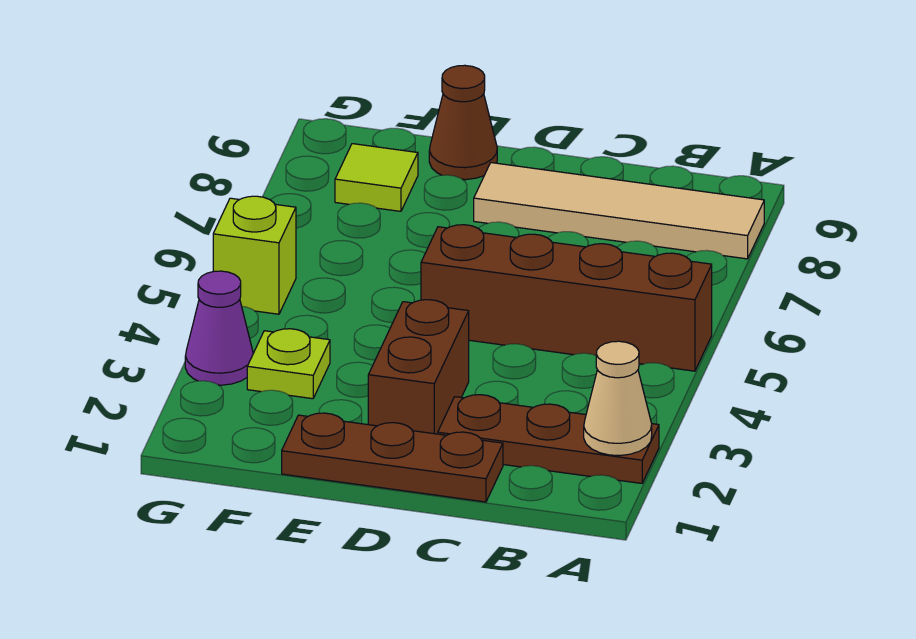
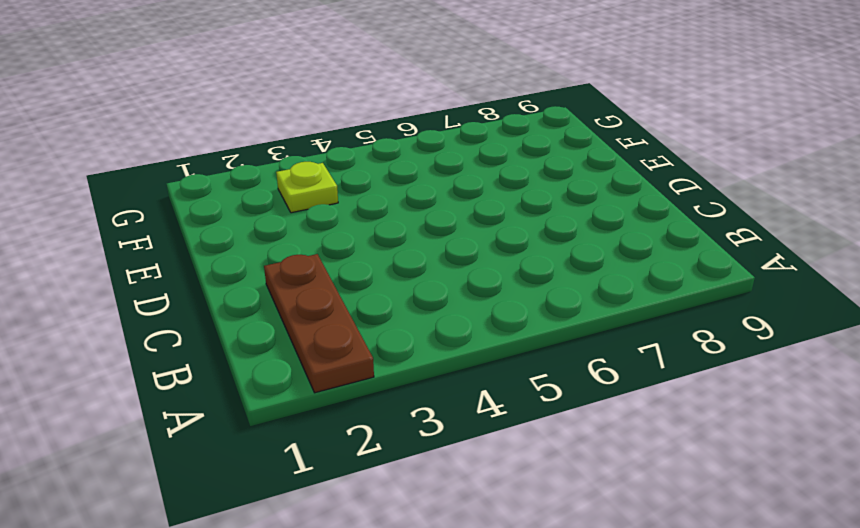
none -> brown 1x4 brick [421,225,712,371]
none -> tan 1x4 tile [474,163,764,259]

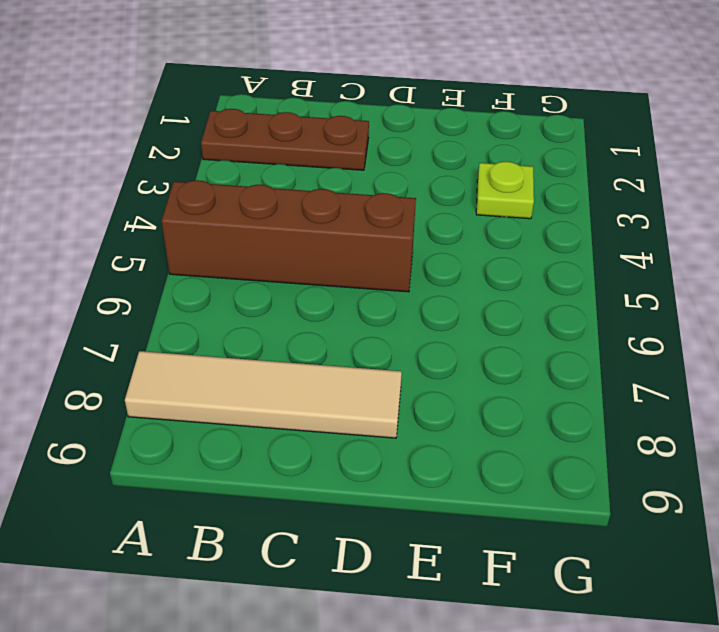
none -> brown 1x3 plate [282,413,503,502]
none -> brown 1x2 brick [368,300,469,434]

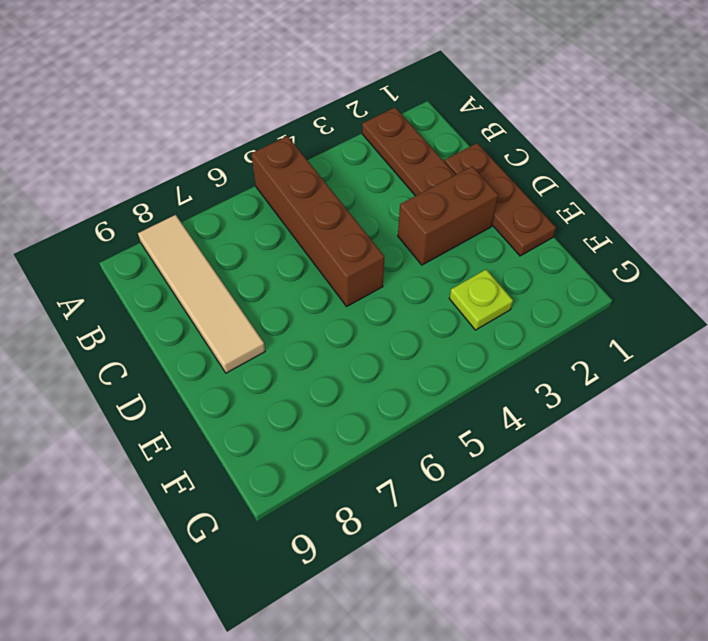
none -> brown 1x1 cone [429,65,497,180]
none -> lime 1x1 tile [335,144,418,211]

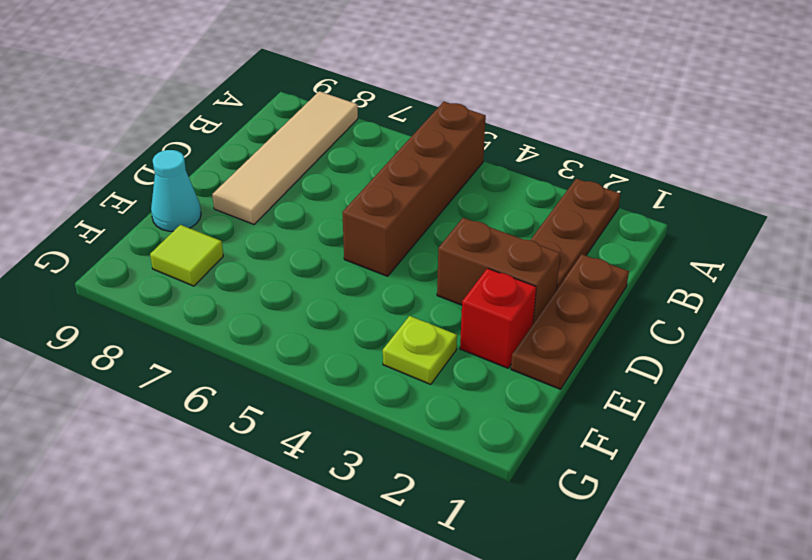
red 1x1 brick [460,268,536,368] -> none
cyan 1x1 cone [151,150,201,231] -> brown 1x1 cone [429,65,497,180]
none -> purple 1x1 cone [185,271,253,385]
none -> lime 1x1 brick [213,196,296,314]

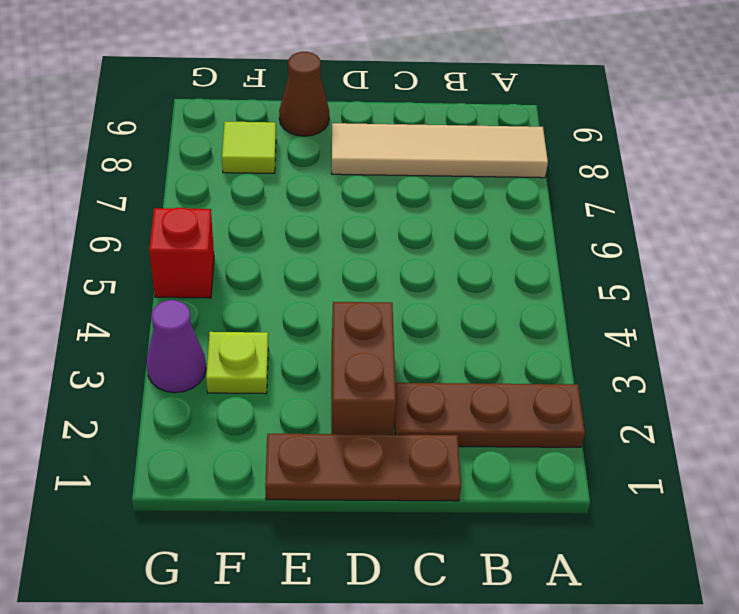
red 1x1 brick [149,208,214,298] -> lime 1x1 brick [213,196,296,314]
none -> brown 1x4 brick [421,225,712,371]
none -> tan 1x1 cone [584,341,652,456]

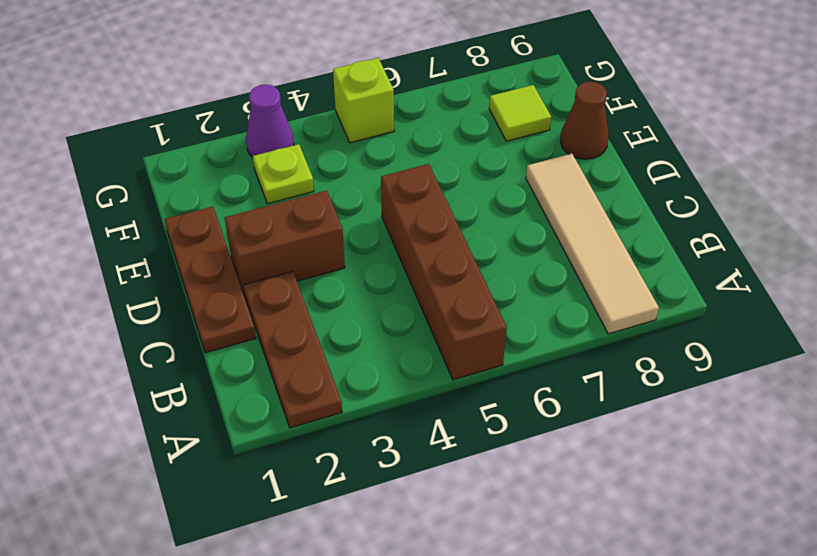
none -> tan 1x1 cone [584,341,652,456]

